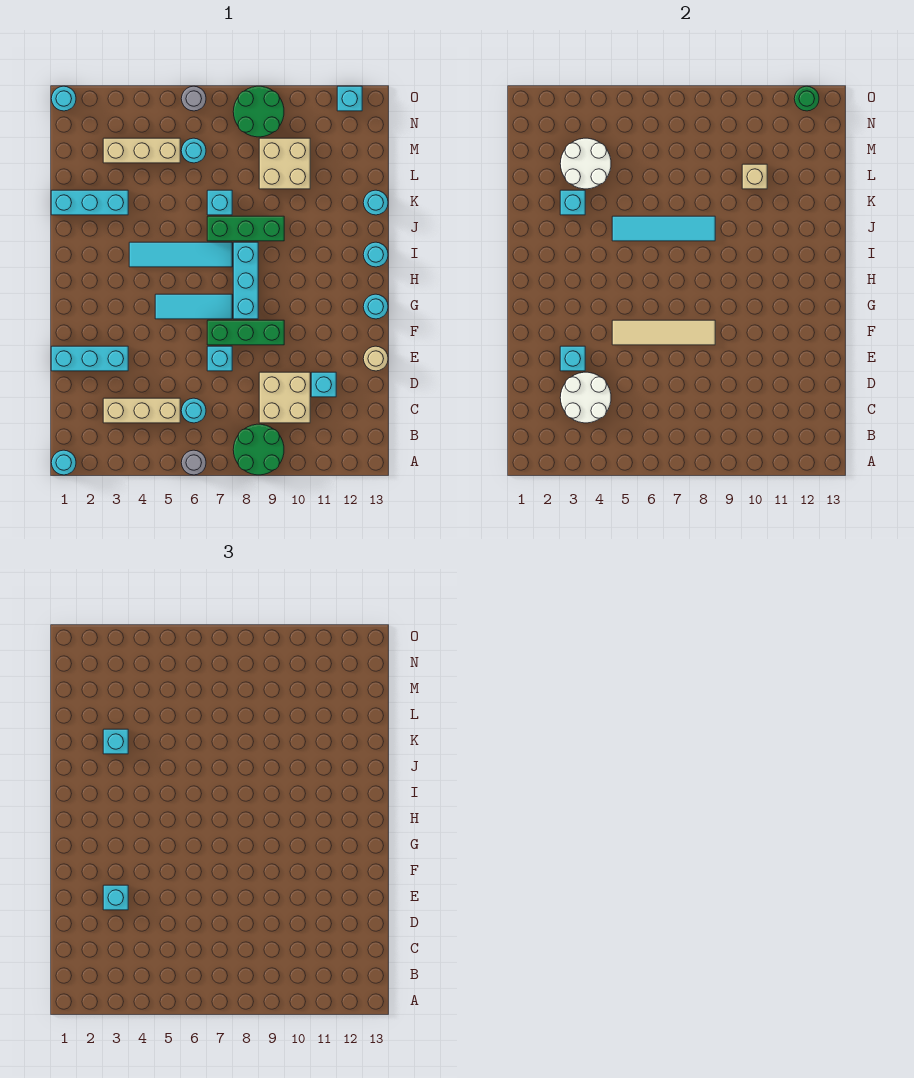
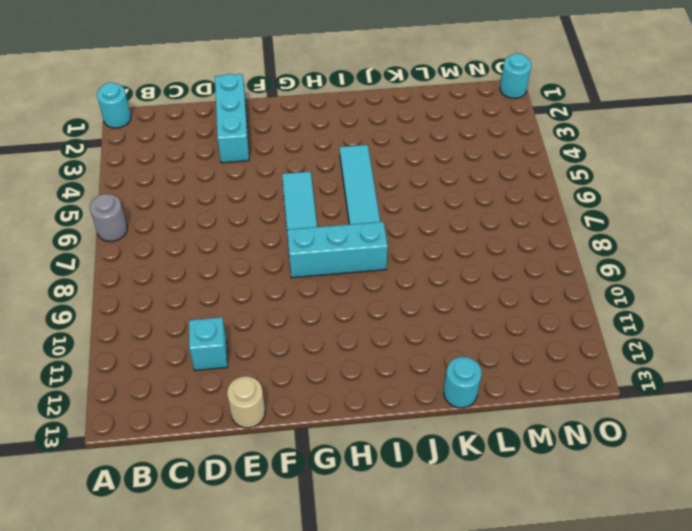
none -> green 2x2 round brick [233,424,284,475]
none -> tan 1x3 brick [103,398,180,423]
none -> cyan 1x1 round brick [181,398,206,423]
none -> tan 2x2 brick [259,372,310,423]

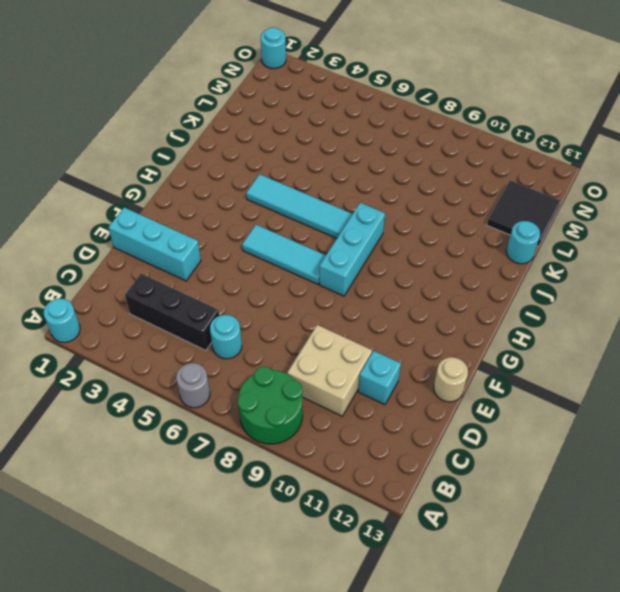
black 1x3 brick [125,274,219,350] -> tan 1x3 brick [103,398,180,423]
black 2x2 tile [487,180,561,247] -> none
none -> cyan 1x1 brick [207,346,232,371]
none -> green 1x3 brick [207,320,284,345]
none -> cyan 1x1 round brick [363,294,388,319]
none -> cyan 1x1 round brick [363,242,388,267]

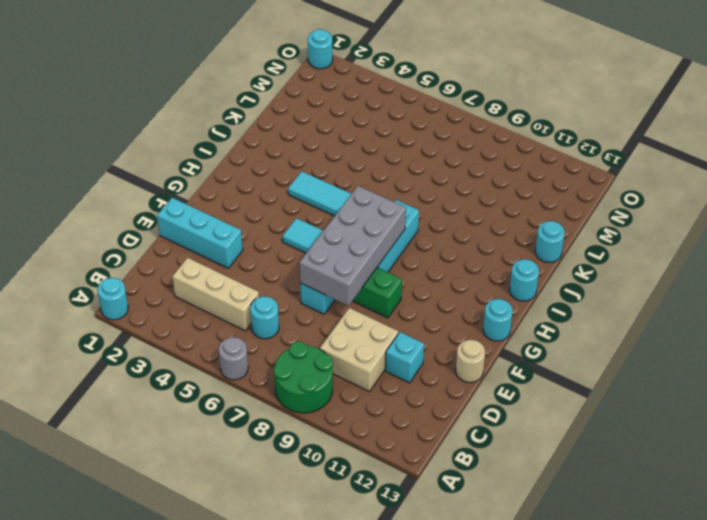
grey 2x4 brick [300,186,406,306] -> tan 1x4 tile [612,320,715,345]
none -> green 1x3 brick [207,216,284,241]
none -> cyan 1x3 brick [51,190,128,215]
none -> cyan 1x1 brick [207,190,232,215]
none -> tan 2x2 brick [259,138,310,189]

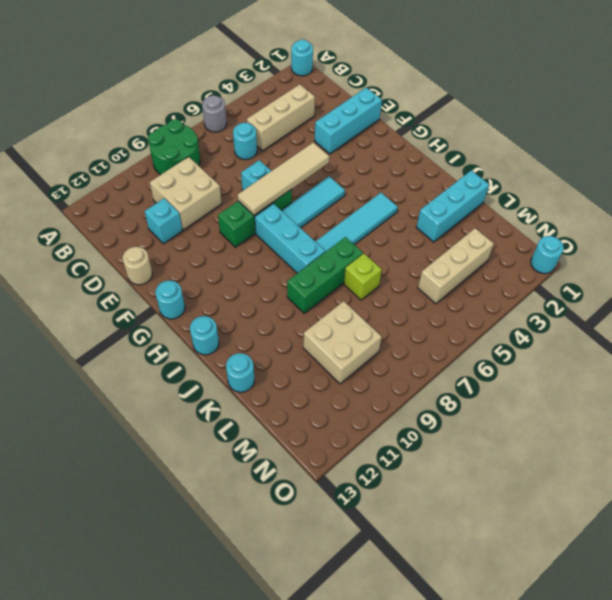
lime 1x1 brick [344,254,382,300] -> cyan 1x1 brick [207,190,232,215]
none -> cyan 1x1 round brick [181,138,206,163]
none -> green 2x2 round brick [233,86,284,137]
none -> grey 1x1 round brick [181,86,206,111]
none -> cyan 1x1 brick [337,86,362,111]

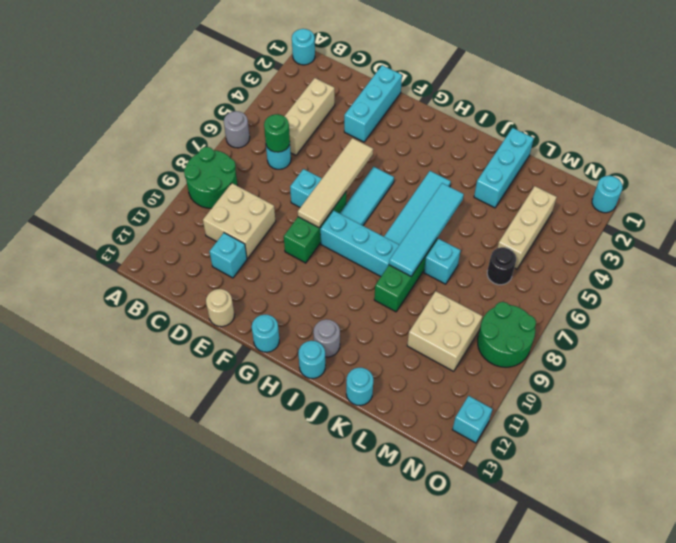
green 1x1 round brick [264,114,290,152] -> green 1x1 round brick moved to [794,86,819,111]
grey 1x1 round brick [313,319,340,357] -> grey 1x1 round brick moved to [181,86,206,111]
black 1x1 round brick [487,247,516,285] -> cyan 1x1 round brick [181,138,206,163]
none -> white 2x2 round brick [560,372,611,423]
none -> cyan 1x1 brick [560,346,585,371]
none -> cyan 1x1 brick [560,190,585,215]
none -> white 2x2 round brick [560,138,611,189]

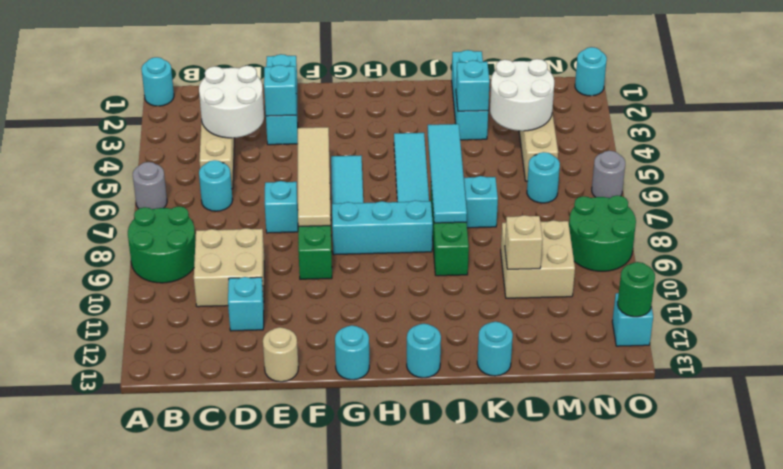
none -> cyan 1x1 brick [103,885,128,910]
none -> cyan 1x1 brick [103,729,128,754]

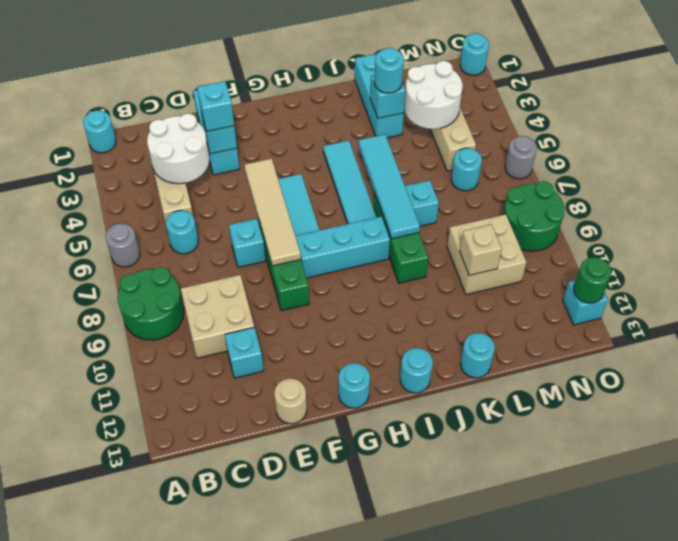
cyan 1x1 round brick [374,48,404,93] -> cyan 1x1 brick [103,729,128,754]

